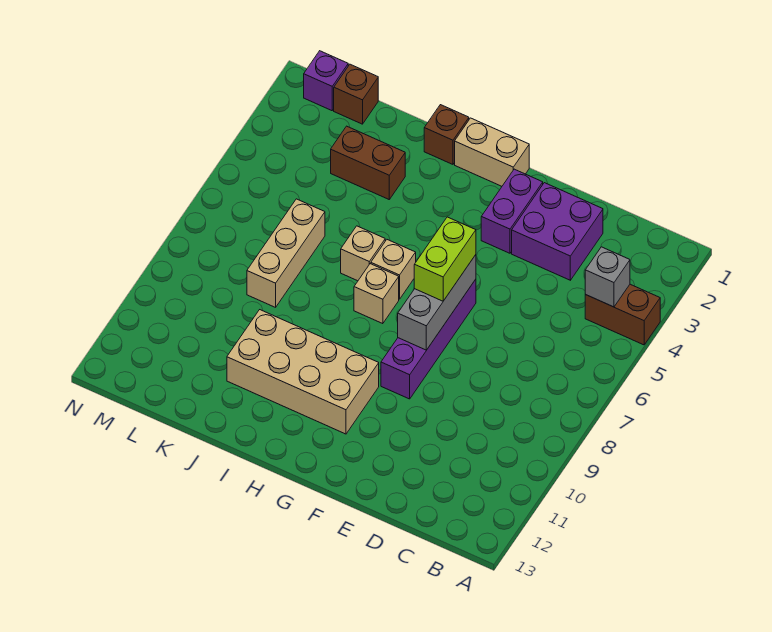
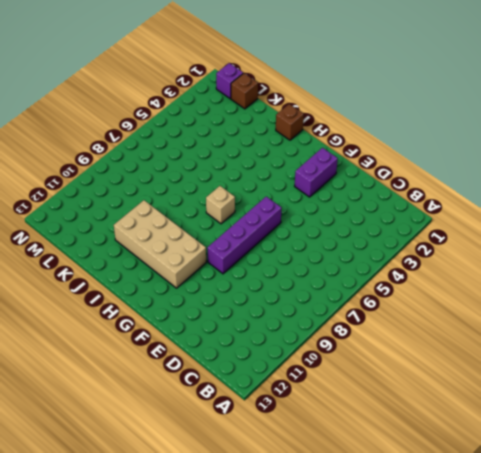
none -> brown 1x2 brick [585,284,660,345]
none -> purple 2x2 brick [512,183,603,280]
none -> tan 1x2 brick [455,118,529,186]

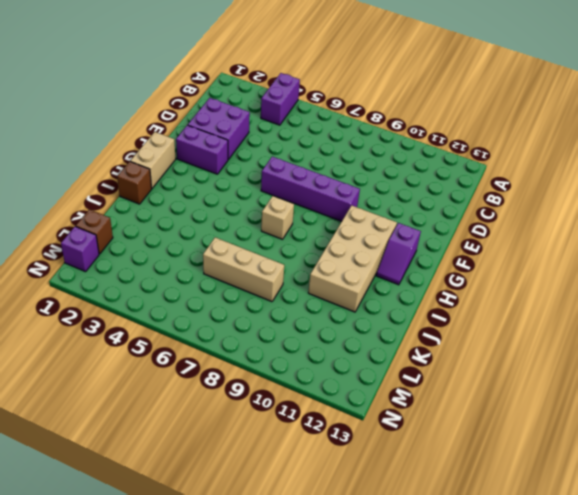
purple 1x2 brick [261,73,300,125] -> brown 1x2 brick [585,284,660,345]
purple 1x2 slope [376,223,421,285] -> none
none -> tan 1x1 brick [371,240,416,299]
none -> tan 1x1 brick [341,226,385,281]
none -> brown 1x2 brick [331,126,405,199]

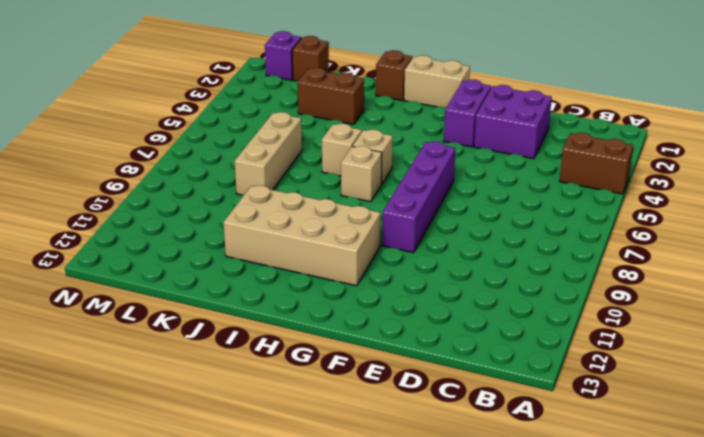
none -> grey 1x1 brick [585,247,630,307]
none -> grey 1x3 brick [398,255,476,350]
none -> lime 1x2 brick [414,217,476,301]

